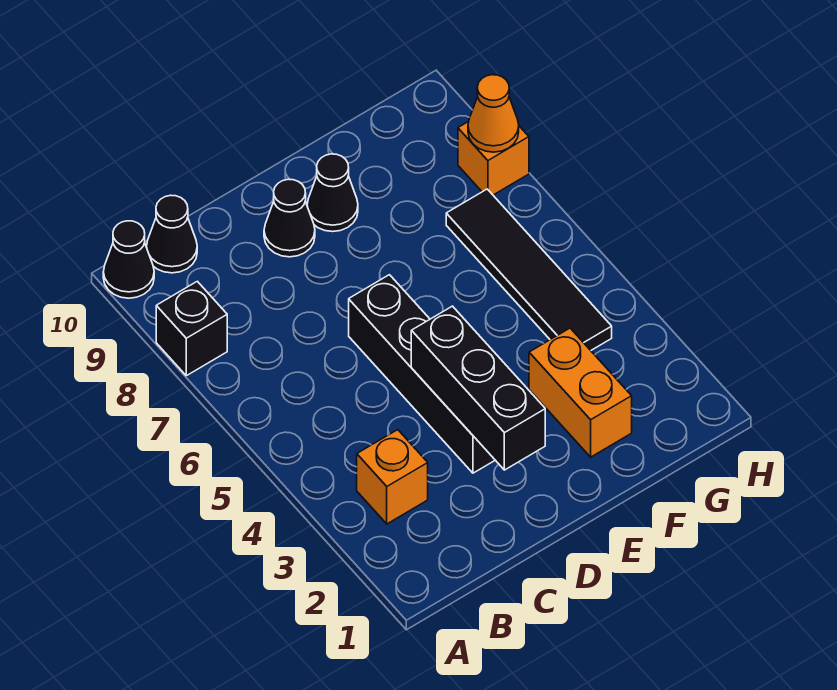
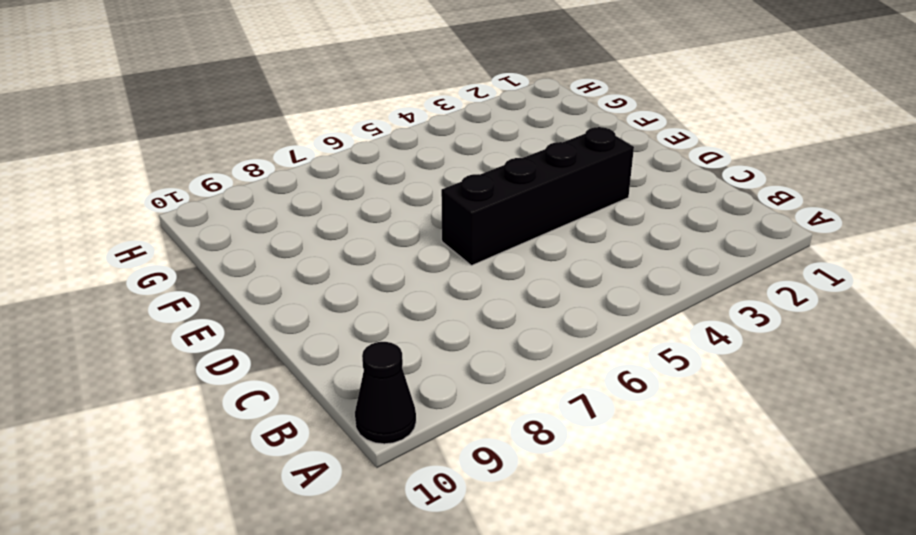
none -> black 1x1 brick [156,281,227,376]
none -> orange 1x1 brick [357,430,428,524]
none -> black 1x1 cone [147,195,197,273]

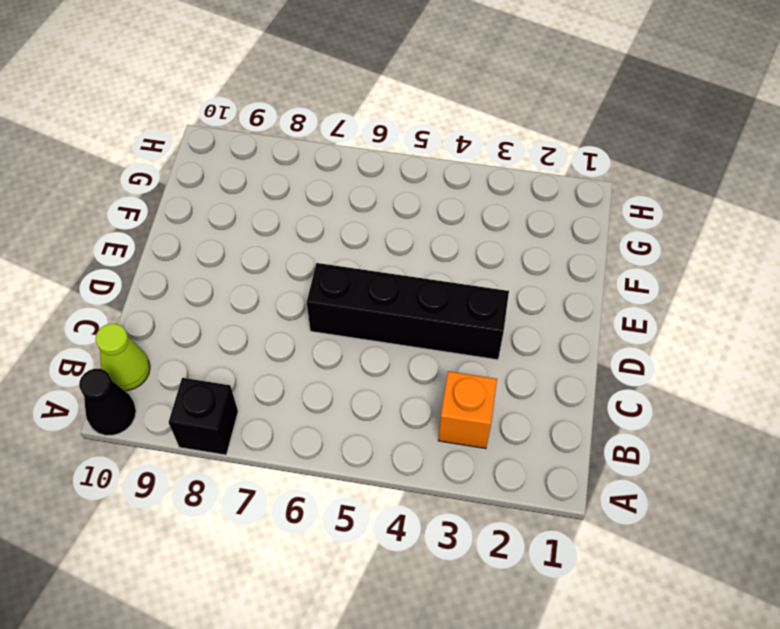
lime 1x1 cone [96,324,150,391] -> black 1x1 cone [147,195,197,273]
none -> black 1x1 cone [264,179,315,257]
none -> black 1x1 cone [307,154,358,232]
none -> orange 1x2 brick [529,328,632,457]

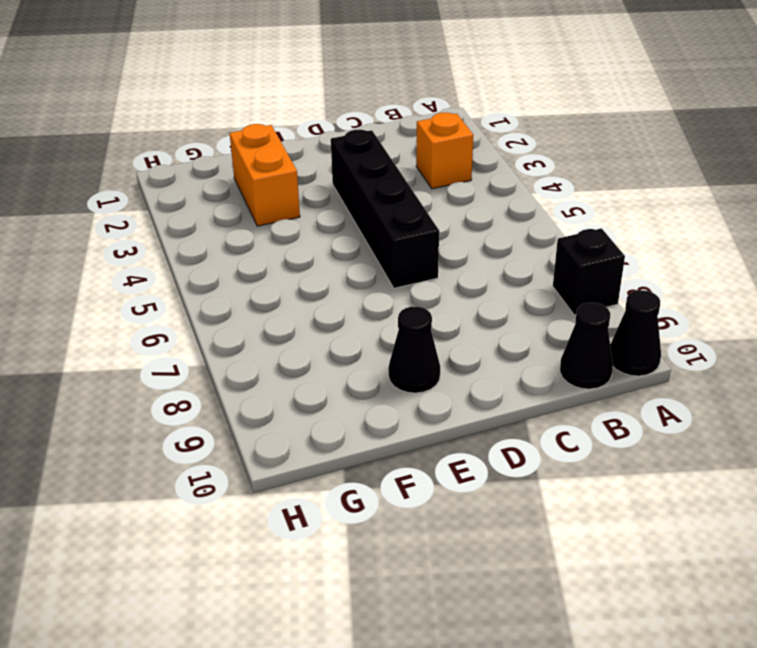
none -> black 1x1 cone [264,179,315,257]
none -> black 1x4 tile [446,189,612,350]
none -> orange 1x1 brick [458,121,529,195]

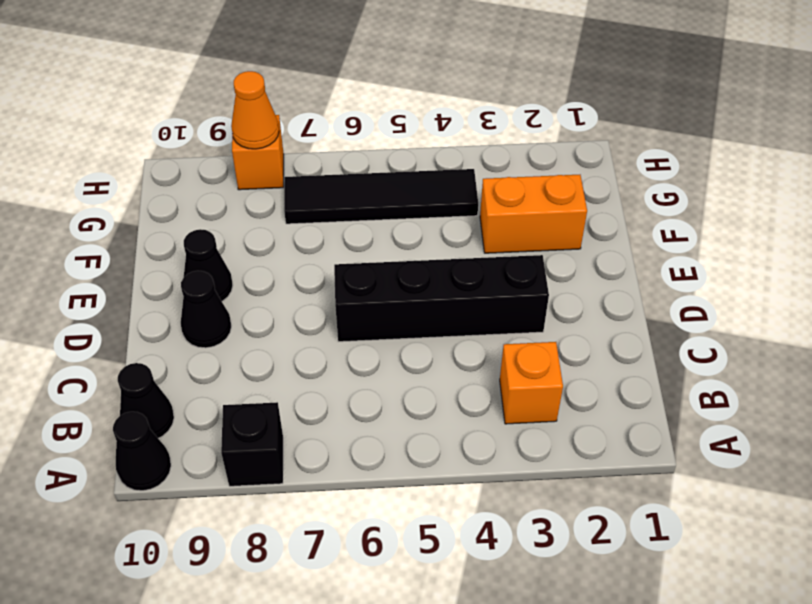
none -> black 1x3 brick [411,306,545,470]

